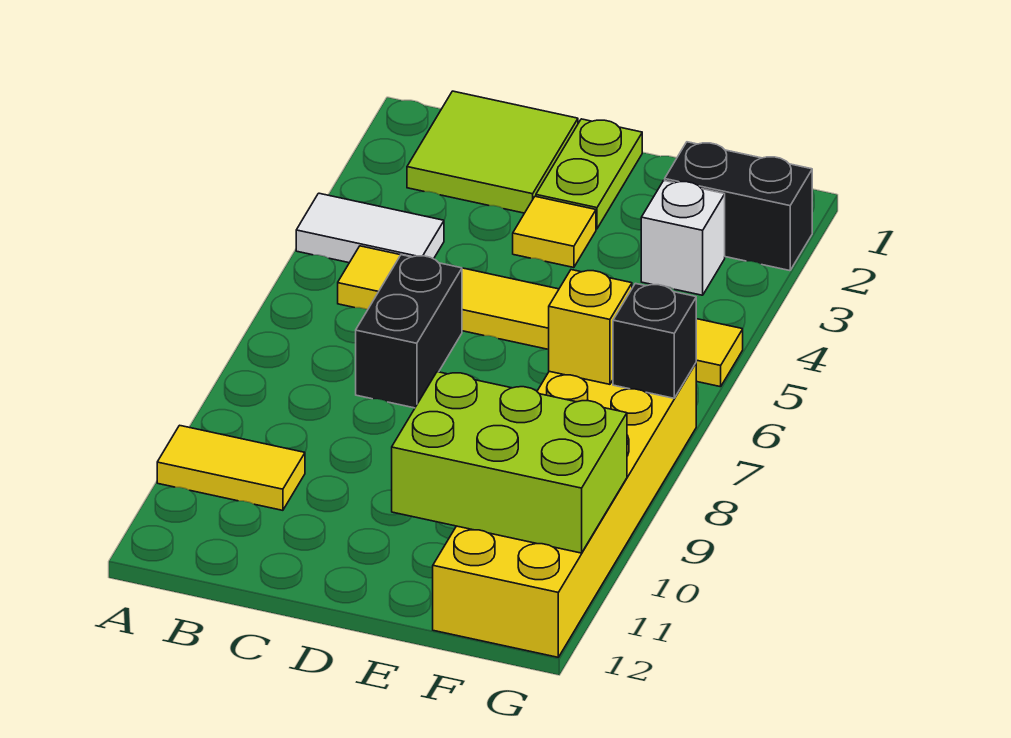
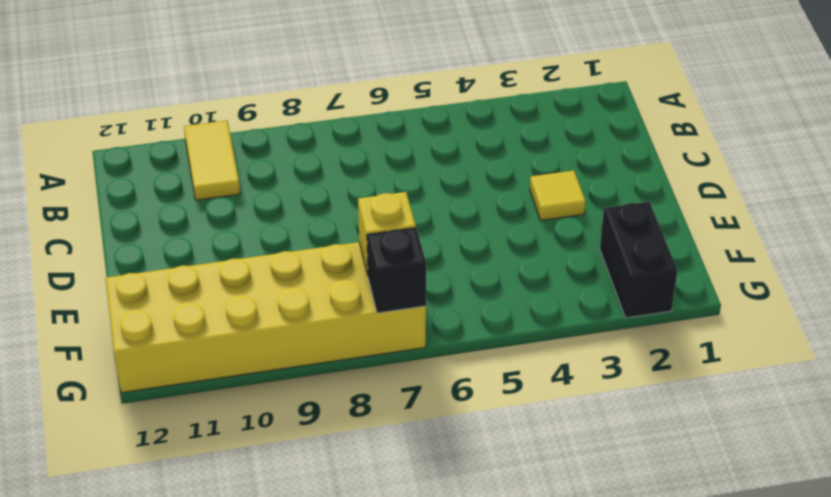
none -> white 1x2 tile [296,193,444,263]
none -> lime 2x2 tile [407,91,578,213]
none -> yellow 1x6 tile [338,246,743,387]

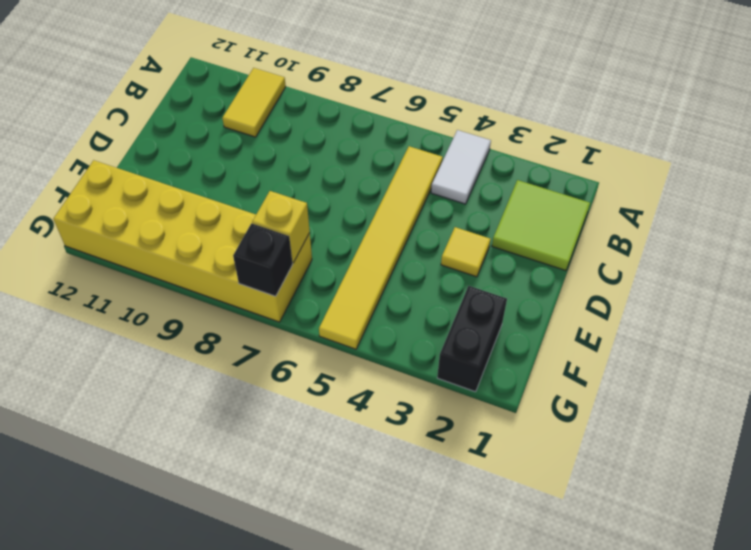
none -> black 1x2 brick [356,255,462,408]
none -> lime 1x2 plate [536,119,642,229]
none -> white 1x1 brick [641,180,725,295]

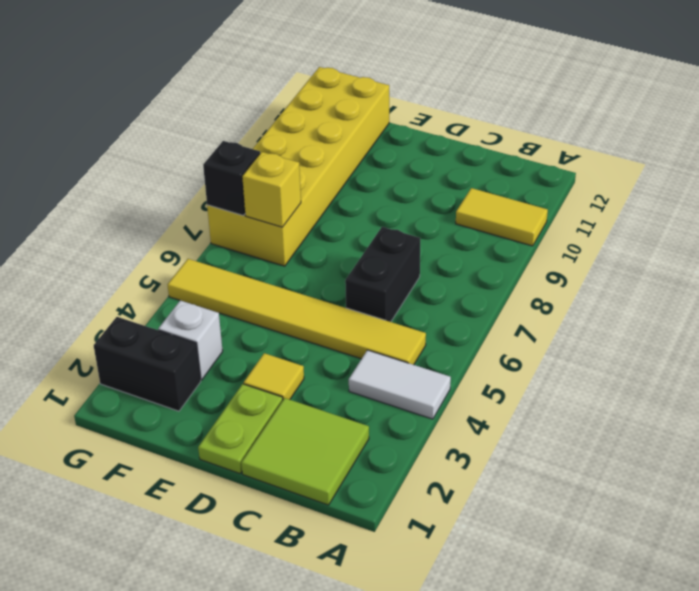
none -> lime 2x3 brick [392,372,627,553]

